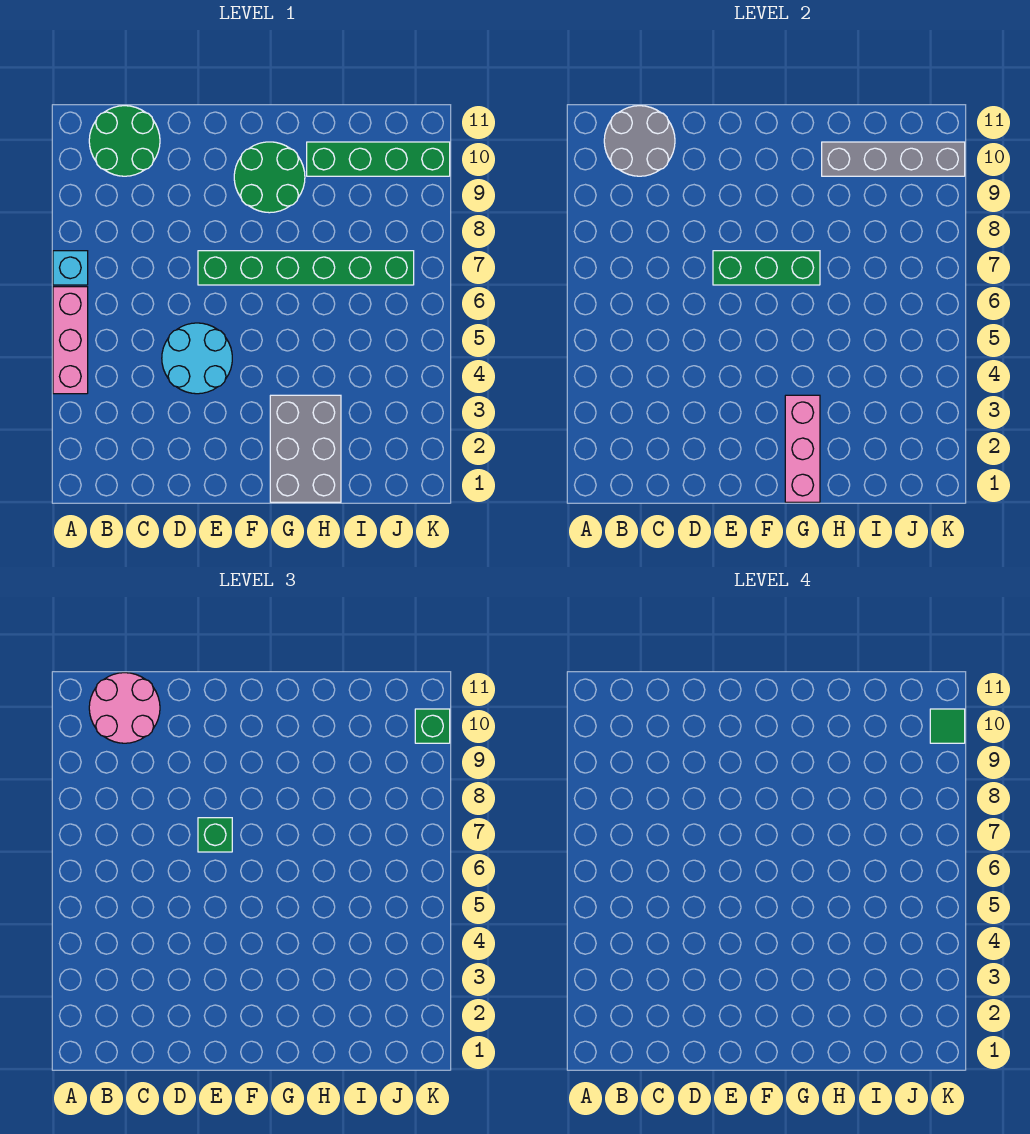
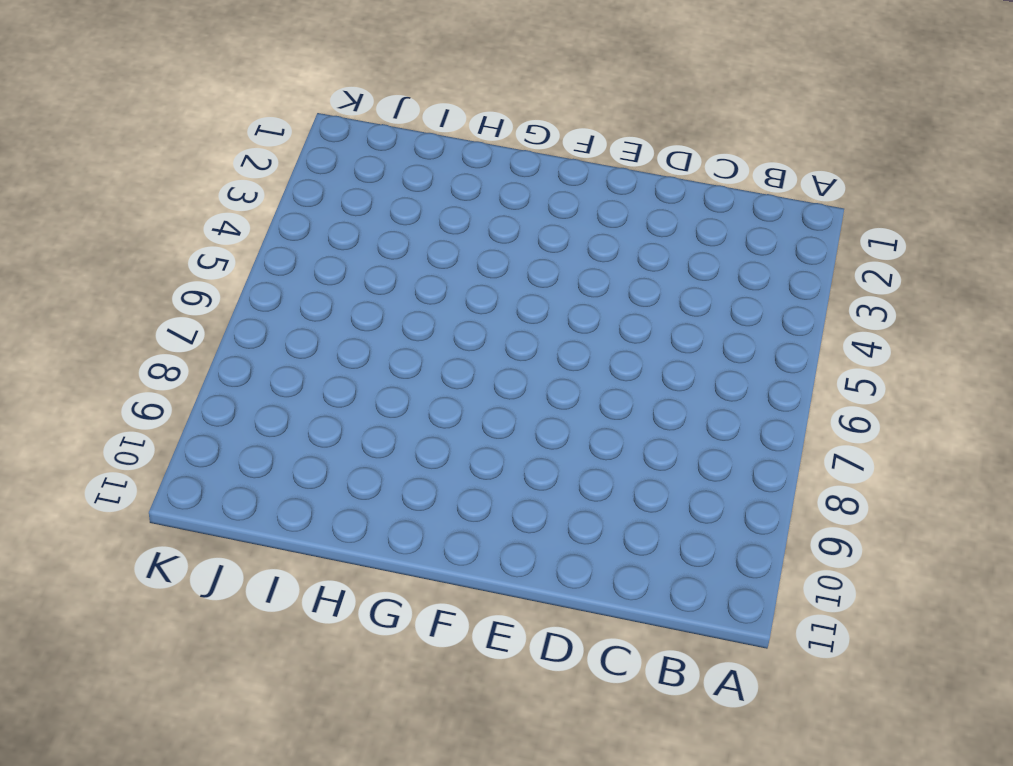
none -> pink 1x3 brick [53,287,88,394]
none -> cyan 1x1 brick [53,251,88,285]
none -> green 2x2 round brick [89,106,160,176]

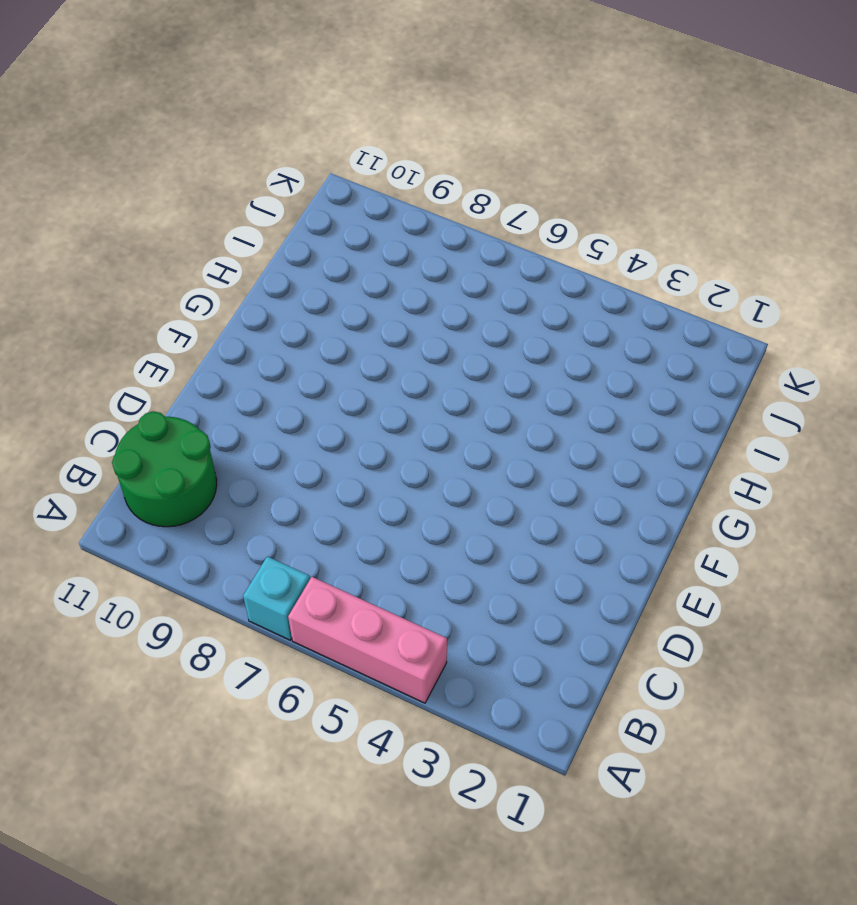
none -> cyan 2x2 round brick [162,323,232,394]
none -> green 1x6 brick [198,251,414,285]
none -> green 2x2 round brick [234,142,305,213]

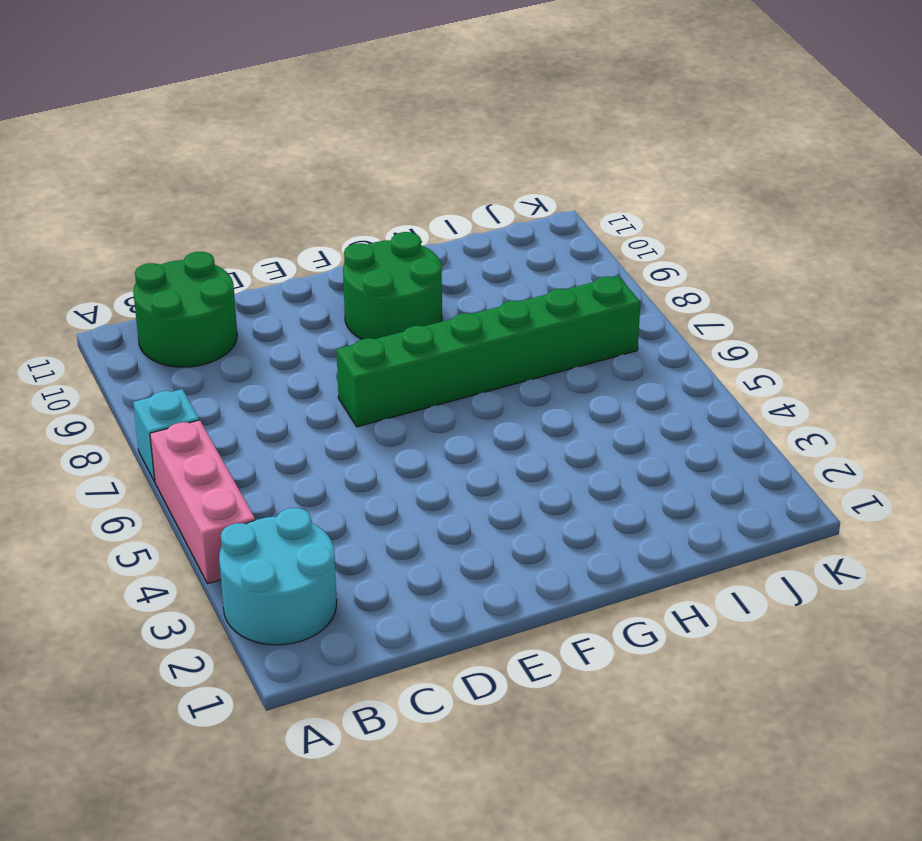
cyan 2x2 round brick [219,508,337,645] -> cyan 2x2 round brick moved to [162,323,232,394]
none -> grey 2x3 brick [270,395,341,502]
none -> green 1x4 brick [307,142,450,176]
none -> grey 2x2 round brick [604,106,675,176]

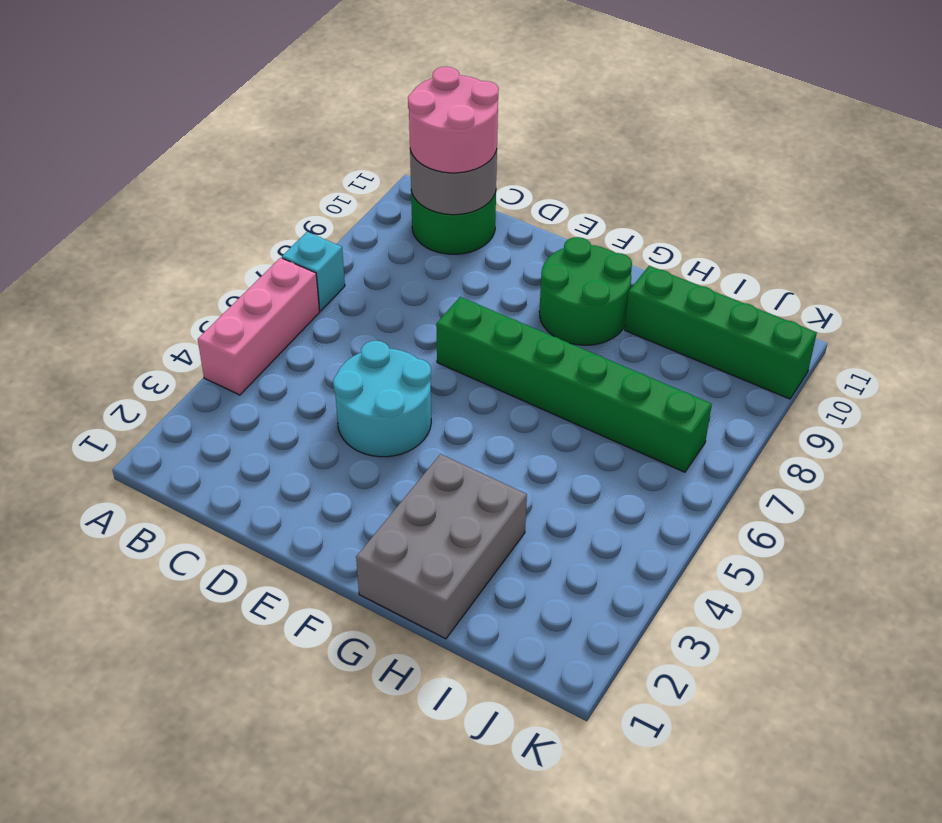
none -> green 1x3 brick [713,251,820,285]
none -> pink 1x3 brick [785,395,820,502]
none -> grey 1x4 brick [822,142,965,176]

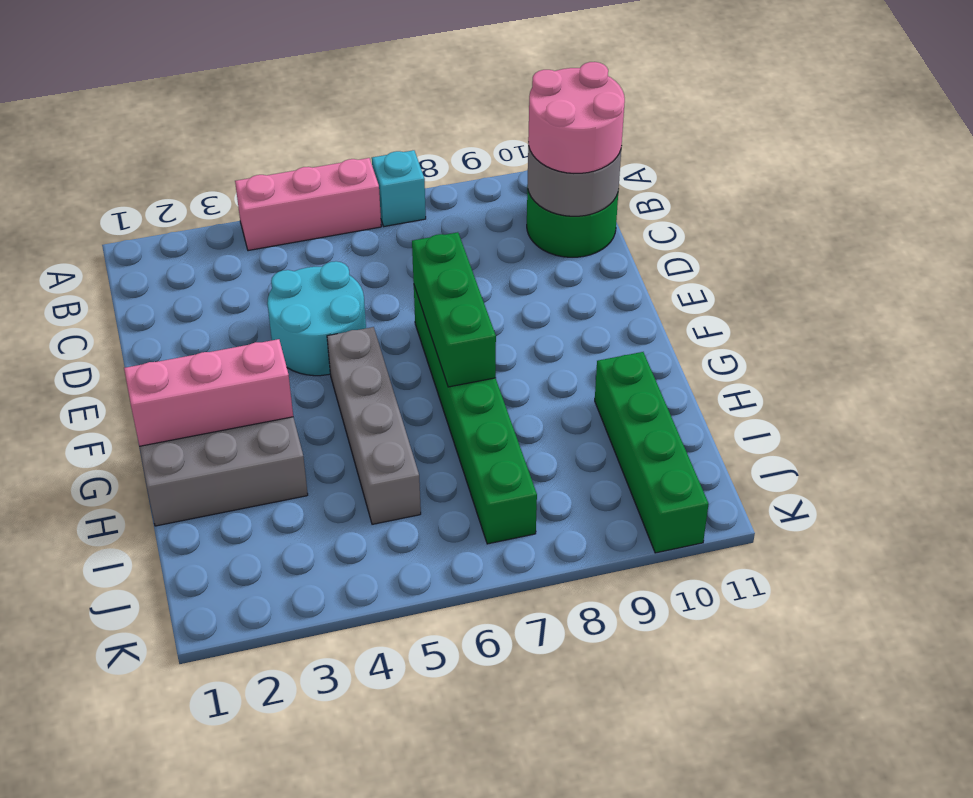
grey 1x4 brick [327,327,421,524] -> grey 1x4 brick moved to [822,142,965,176]
none -> green 2x2 round brick [234,142,305,213]
none -> green 1x1 brick [198,818,232,852]
none -> green 1x1 brick [415,709,450,743]

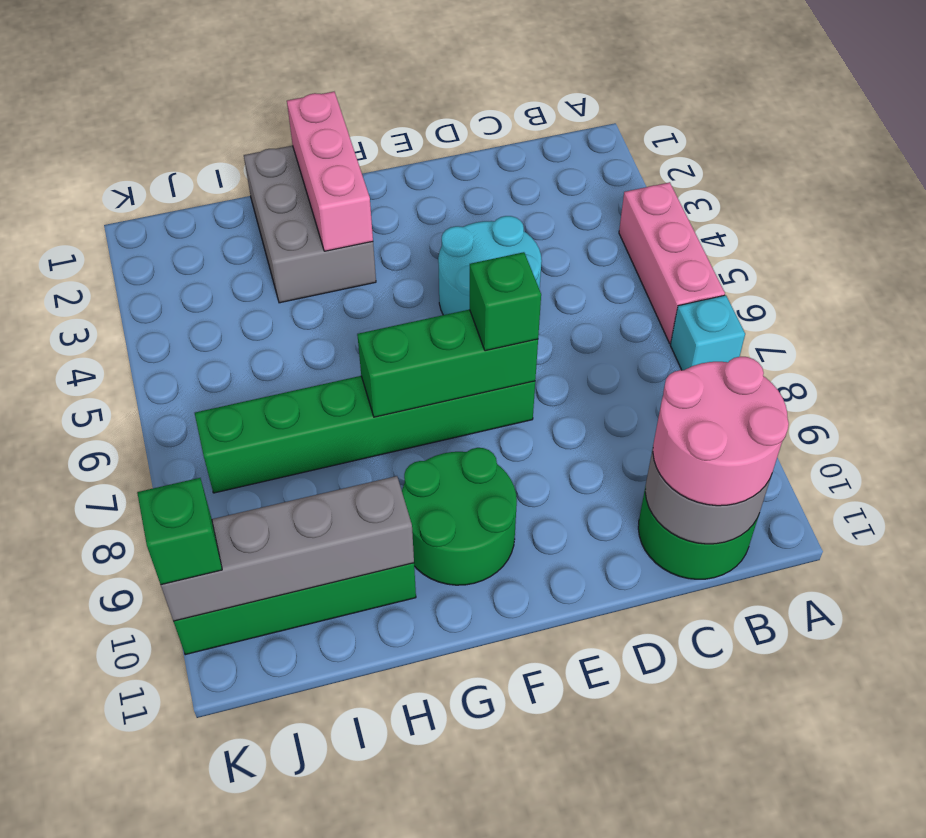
none -> green 1x1 tile [930,709,965,743]

